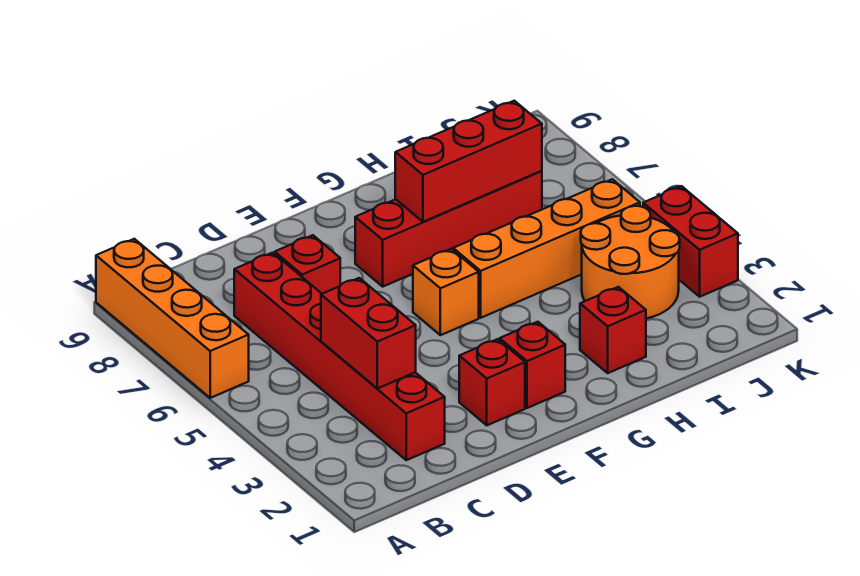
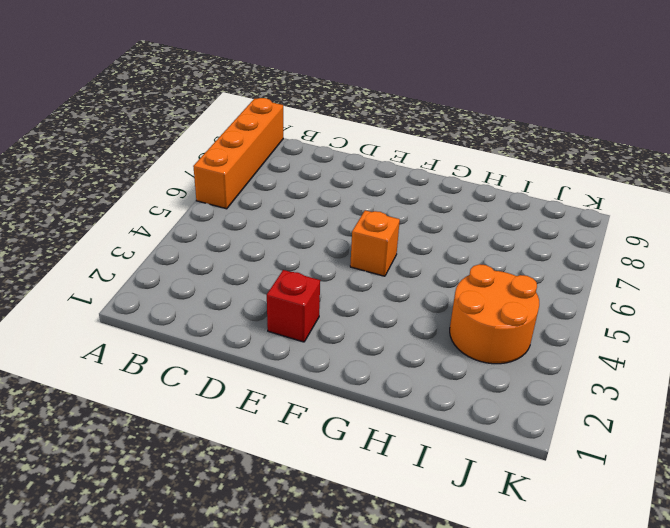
none -> red 1x6 brick [234,253,445,460]
none -> red 1x1 brick [275,235,340,294]
none -> red 1x1 brick [500,322,565,408]

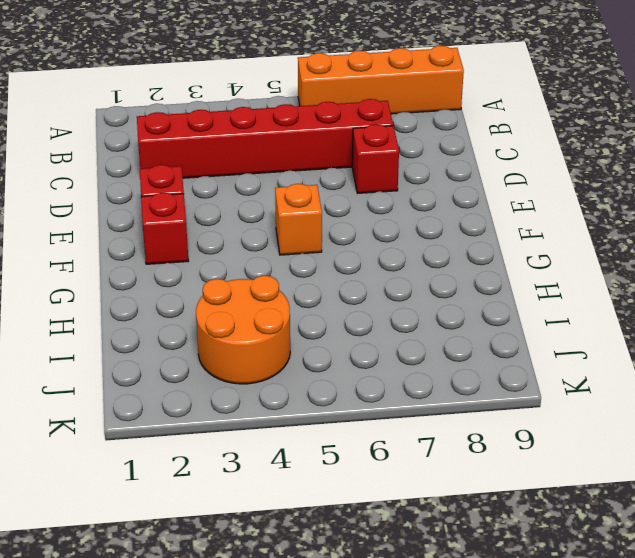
none -> red 1x4 brick [355,171,542,287]
none -> orange 1x4 brick [453,179,640,318]
none -> red 1x1 brick [580,287,646,373]

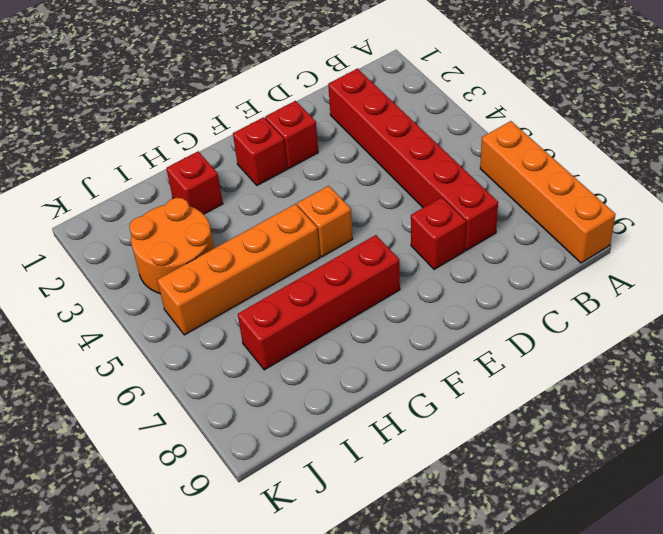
none -> red 1x2 brick [643,186,738,297]
none -> red 1x2 brick [321,278,416,389]
none -> red 1x3 brick [395,101,542,222]

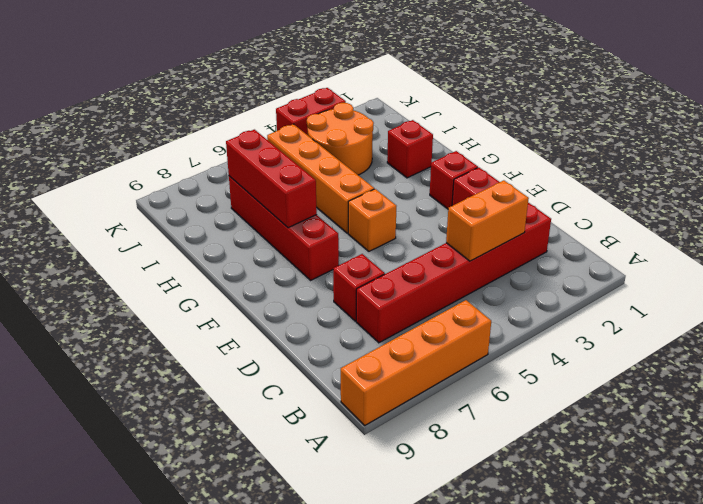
orange 1x2 brick [446,180,529,261] -> red 1x2 brick [321,278,416,389]

